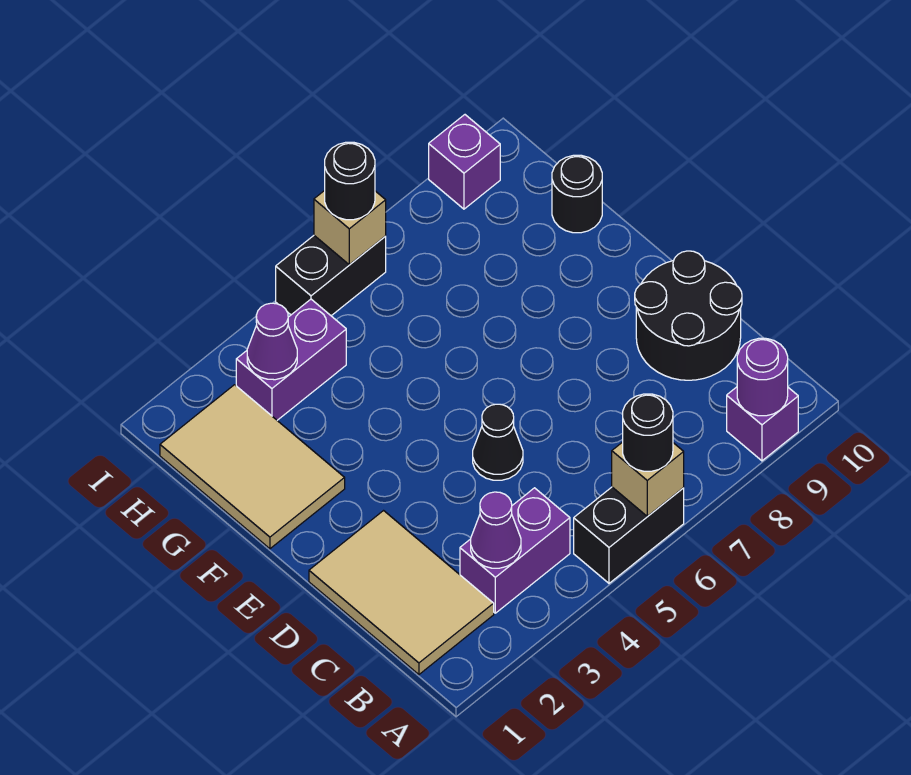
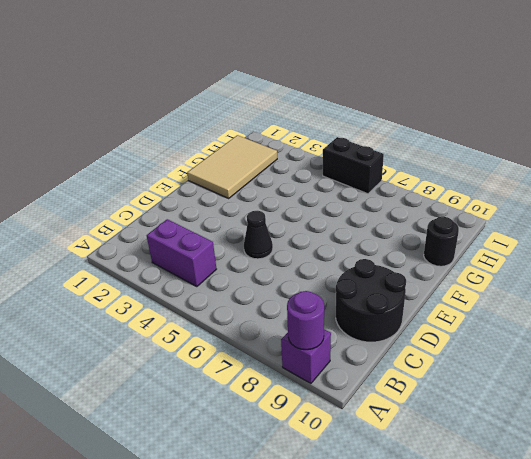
none -> black 1x2 brick [574,487,684,583]
none -> tan 2x3 tile [309,511,494,675]
none -> purple 1x2 brick [236,299,346,420]

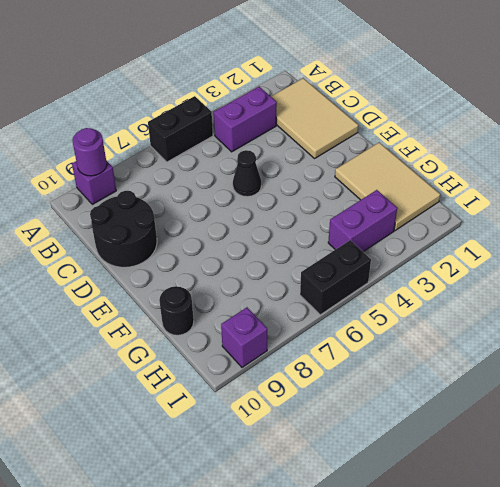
none -> tan 1x1 brick [612,442,684,516]
none -> purple 1x1 cone [471,492,521,568]
none -> purple 1x1 cone [247,303,297,380]

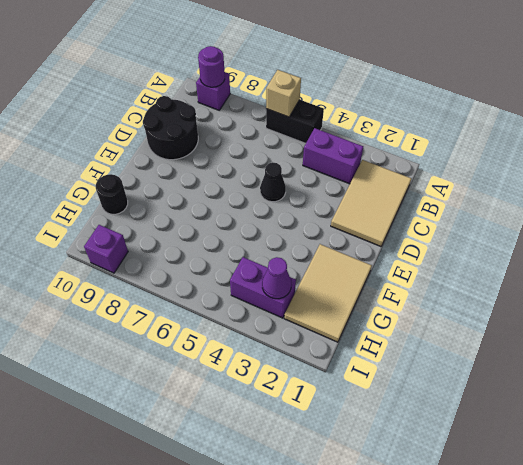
none -> black 1x2 brick [276,236,386,316]
none -> purple 1x1 cone [471,492,521,568]
none -> tan 1x1 brick [314,190,386,265]

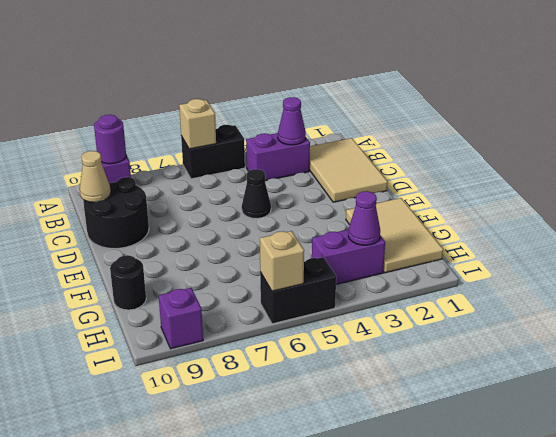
tan 1x1 cone [80,151,111,202] -> none
none -> black 1x1 round brick [623,394,673,471]
none -> black 1x1 round brick [325,142,375,220]

